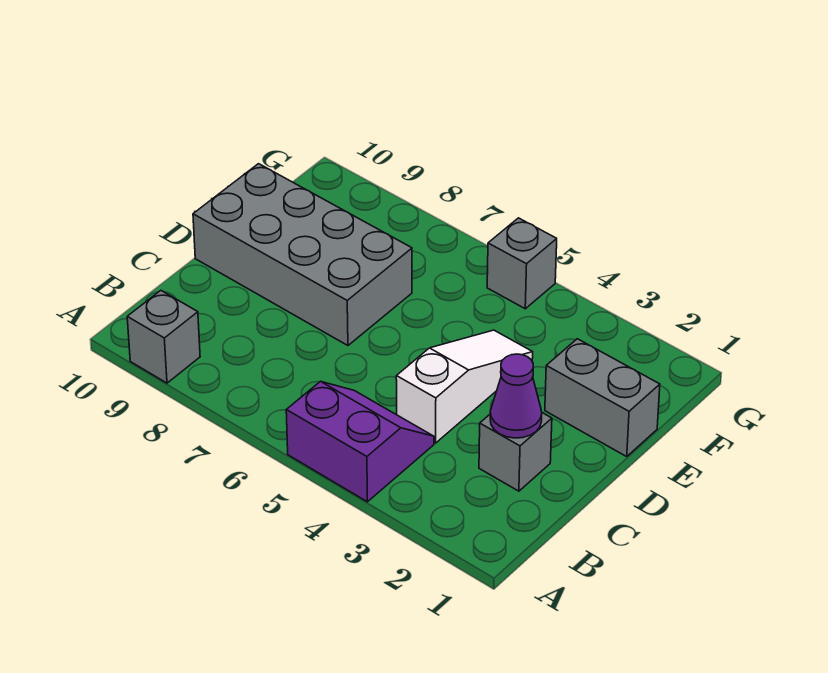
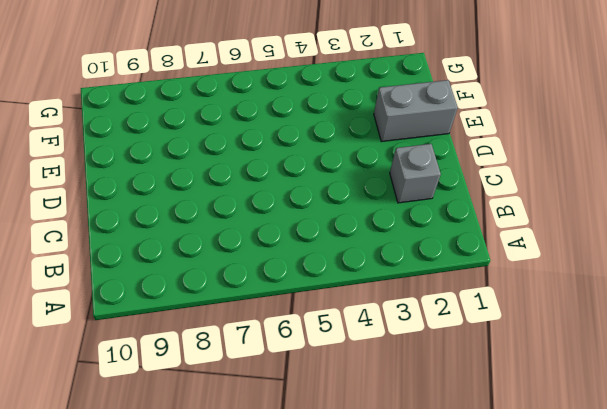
none -> purple 2x2 slope [286,381,434,502]
none -> grey 1x1 brick [127,291,200,383]

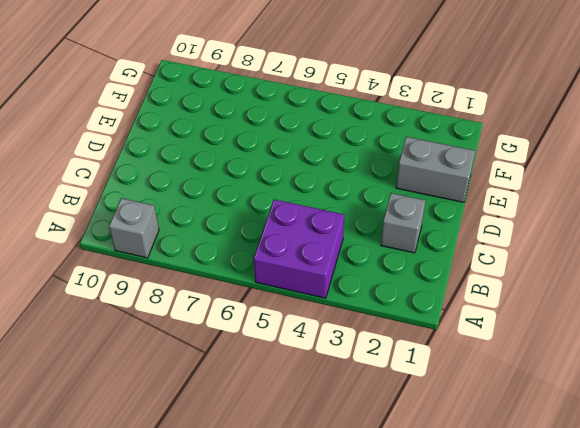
purple 2x2 brick [254,199,344,298] -> purple 2x2 slope [286,381,434,502]
none -> white 1x3 slope [396,330,533,443]
none -> grey 2x4 brick [193,164,412,345]

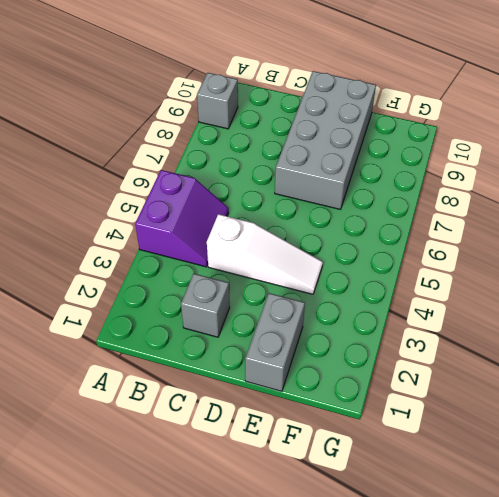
none -> grey 1x1 brick [487,218,557,309]
none -> purple 1x1 cone [490,354,542,438]

